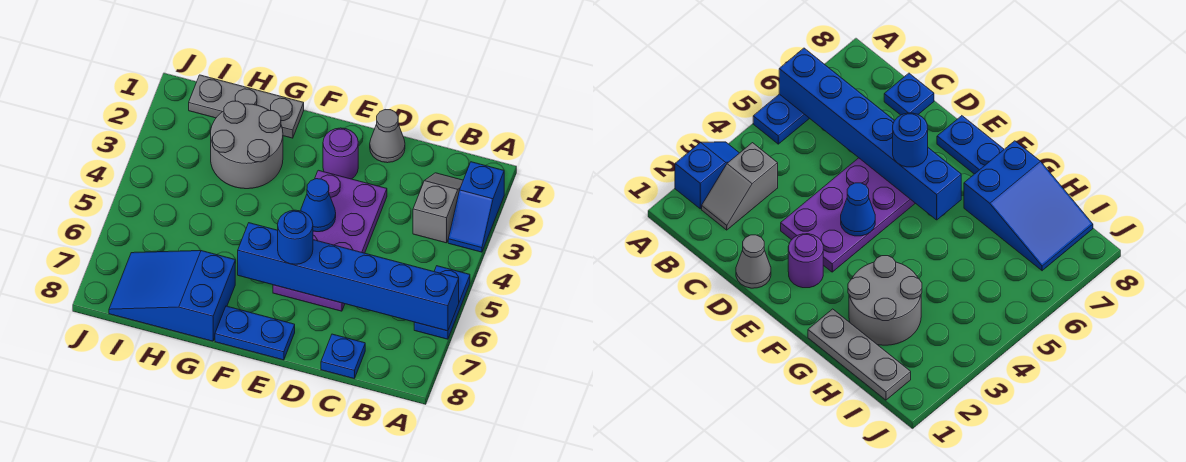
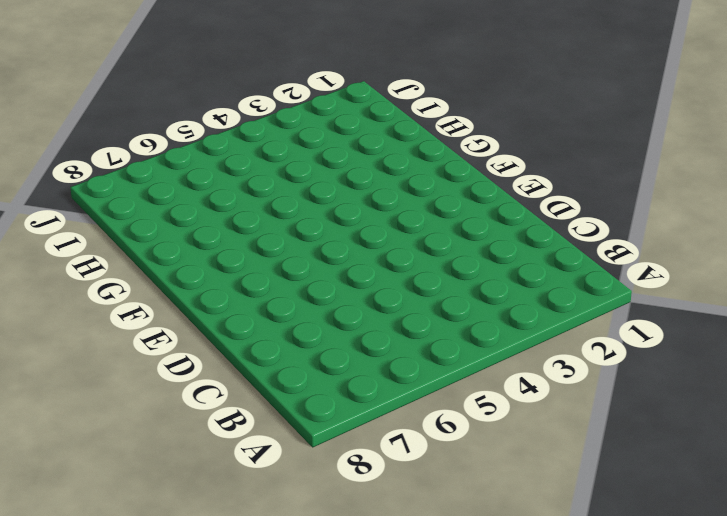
none -> blue 1x2 slope [448,162,504,252]
none -> blue 1x2 plate [414,266,470,339]
none -> grey 1x2 slope [413,173,463,243]

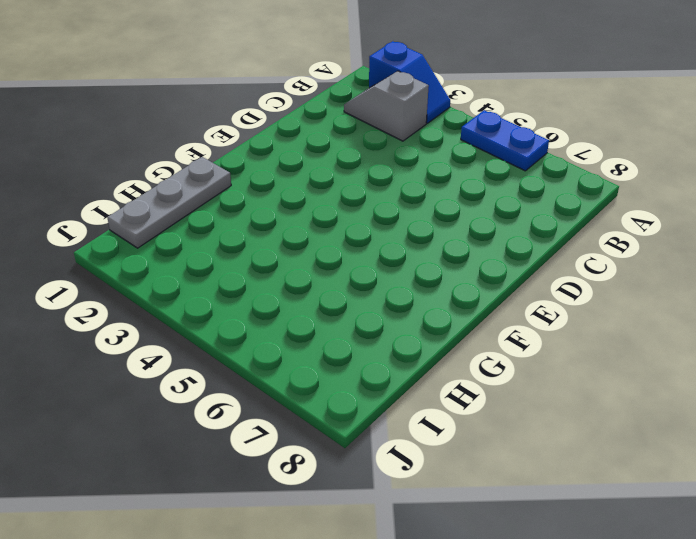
none -> blue 1x1 plate [321,334,365,379]
none -> grey 1x1 cone [370,110,405,163]
none -> purple 2x4 plate [273,170,387,311]

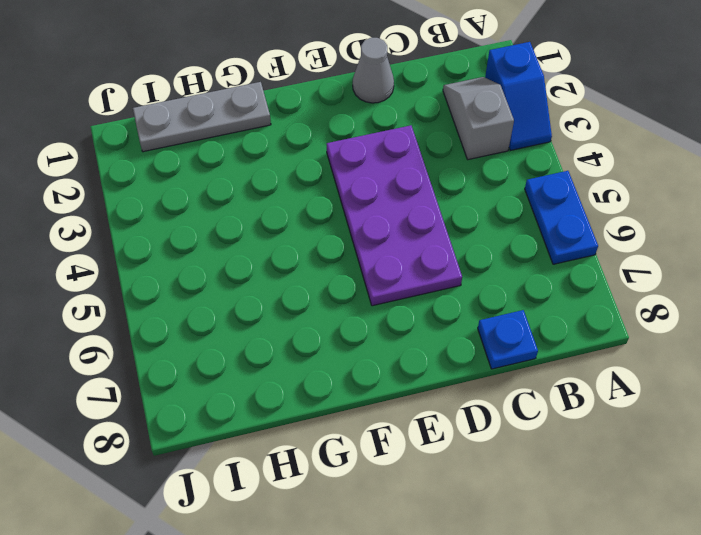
none -> purple 1x1 round brick [323,128,358,179]
none -> blue 1x2 plate [215,306,295,360]
none -> grey 2x2 round brick [211,101,283,189]

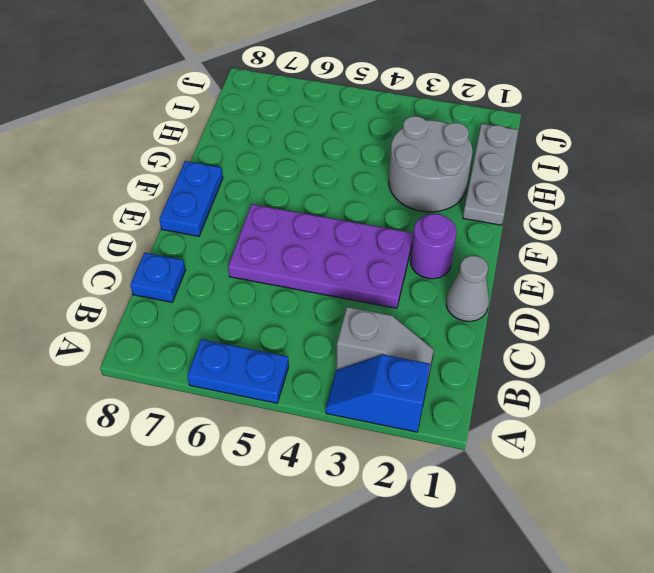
none -> blue 2x3 slope [109,251,235,341]
none -> blue 1x6 brick [238,223,459,331]
none -> blue 1x1 cone [301,179,336,232]

